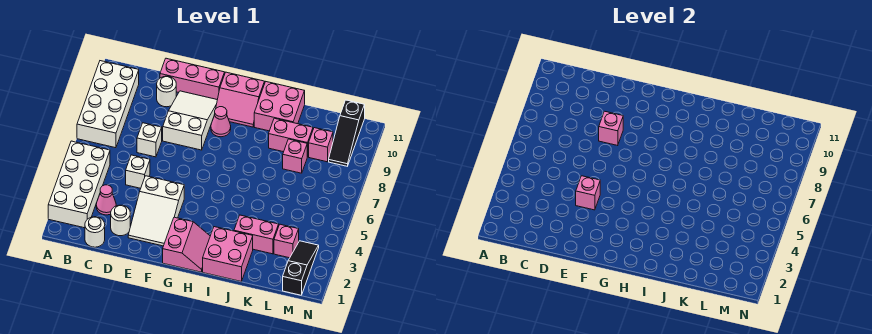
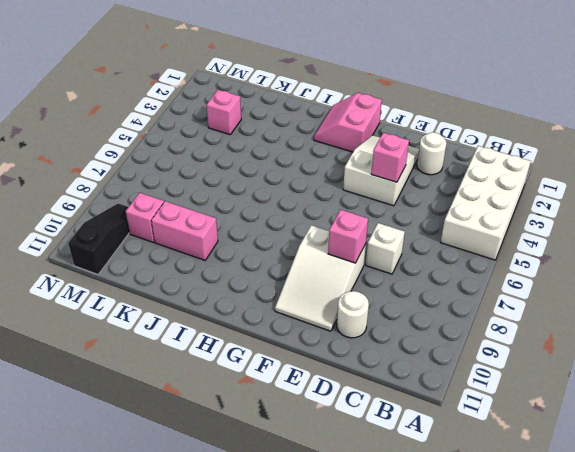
none -> white 2x4 brick [77,61,139,148]
none -> white 1x1 round brick [85,217,105,247]
none -> pink 1x1 cone [96,185,116,215]

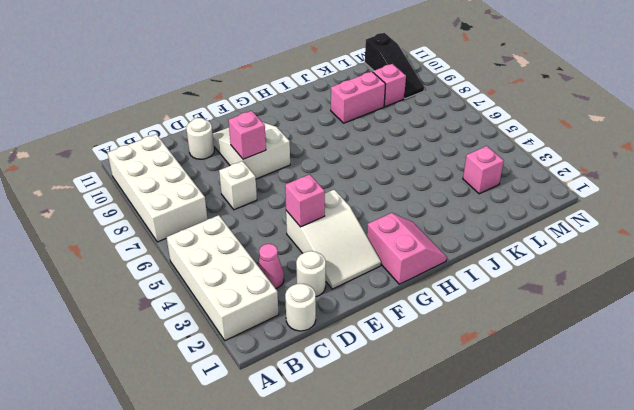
none -> white 1x1 brick [126,155,150,188]
none -> pink 1x3 brick [160,58,225,100]
none -> pink 1x1 cone [211,107,231,137]

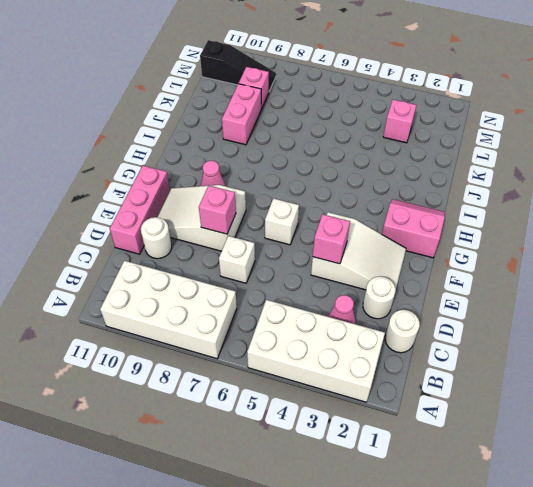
white 1x1 brick [265,198,299,245] -> white 1x1 brick moved to [126,155,150,188]
none -> pink 2x2 slope [216,72,265,127]
none -> pink 2x2 brick [203,227,253,281]
none -> pink 2x2 brick [254,82,305,131]

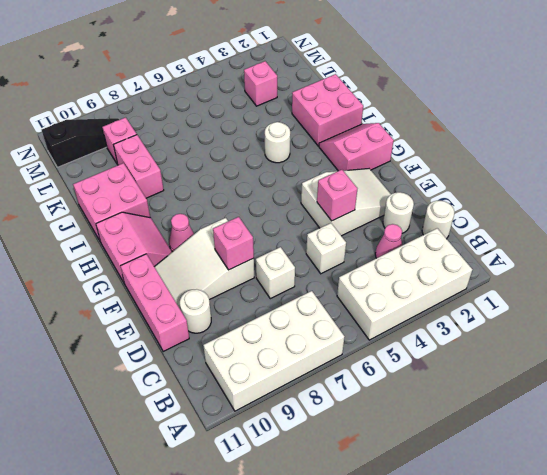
white 1x1 round brick [265,122,290,163] -> none
none -> pink 1x2 brick [234,215,279,254]
none -> pink 1x1 brick [283,139,307,173]
none -> black 1x3 slope [283,241,319,295]

